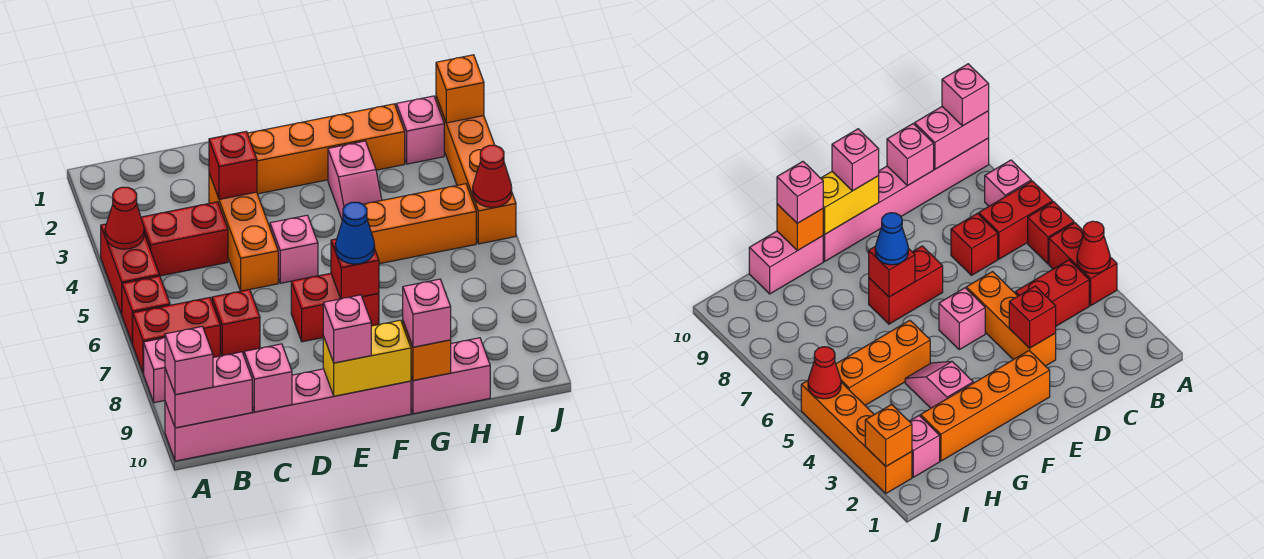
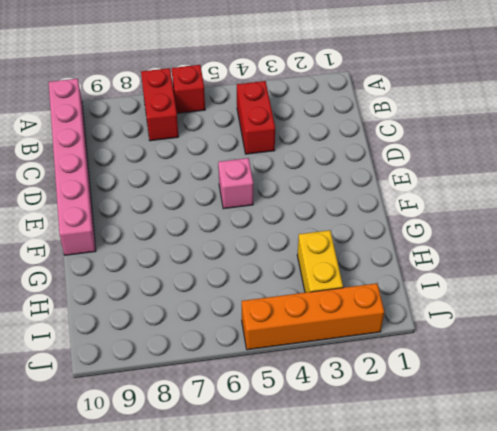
yellow 1x2 brick [297,230,343,293] -> yellow 1x2 brick moved to [323,320,411,396]
none -> red 1x2 brick [101,224,159,314]
none -> pink 1x1 brick [144,337,165,403]
none -> red 1x1 brick [212,290,260,356]

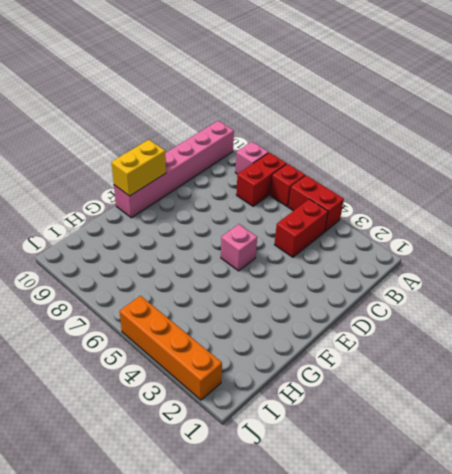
none -> red 1x1 brick [212,290,260,356]
none -> orange 1x3 brick [209,174,278,291]
none -> orange 1x4 brick [247,104,405,194]

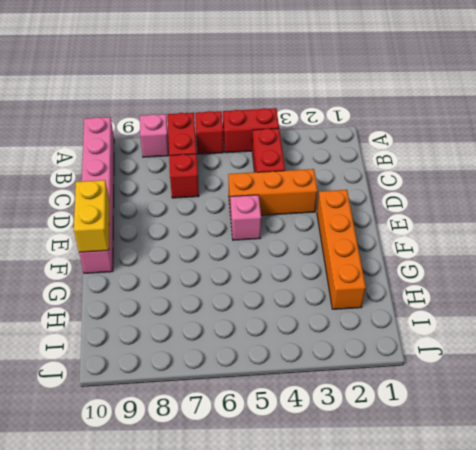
none -> red 1x2 brick [291,273,379,342]
none -> pink 1x2 slope [328,141,382,220]
none -> orange 1x3 brick [364,184,476,264]

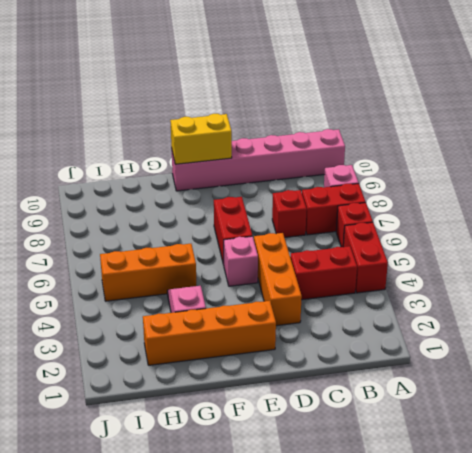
red 1x2 brick [214,197,252,265] -> red 1x2 brick turned to [291,273,379,342]
none -> pink 1x2 brick [411,338,490,414]
none -> pink 1x1 brick [396,96,444,164]
none -> orange 1x4 brick [436,97,516,244]

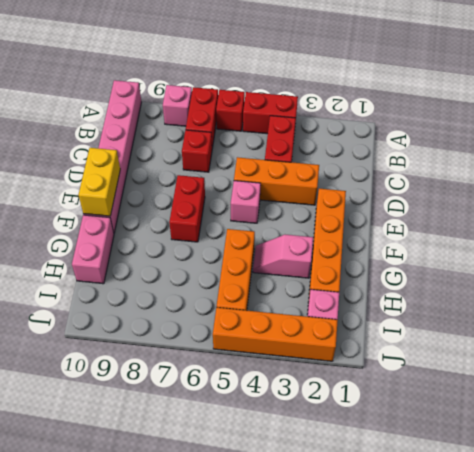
none -> red 1x1 cone [105,187,144,249]
none -> pink 1x2 brick [165,352,252,428]
none -> pink 1x1 brick [244,344,292,412]

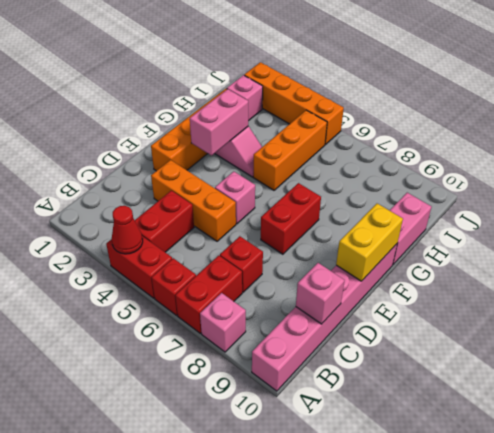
pink 1x2 brick [190,89,248,156] -> pink 1x2 brick moved to [165,352,252,428]
none -> red 1x1 brick [209,131,257,200]
none -> red 1x1 brick [331,239,379,299]
none -> orange 1x1 brick [403,322,451,381]

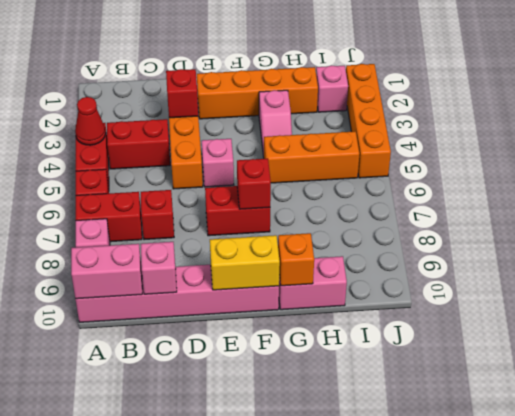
none -> orange 1x1 brick [436,55,484,123]
none -> red 1x1 cone [473,145,512,207]
none -> pink 1x1 brick [165,326,213,395]

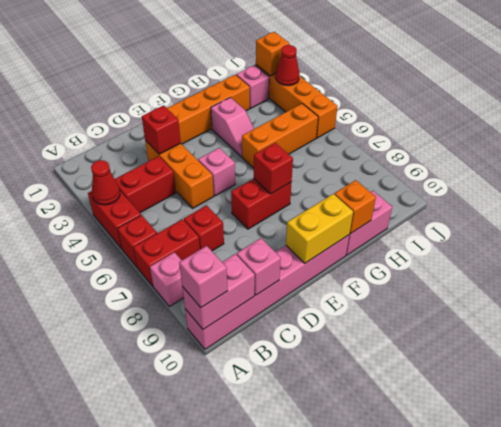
red 1x1 cone [276,45,300,86] -> red 1x1 cone moved to [473,145,512,207]
none -> pink 1x1 brick [323,295,371,363]
none -> blue 1x1 cone [335,202,375,264]
none -> pink 1x1 brick [403,279,451,347]

